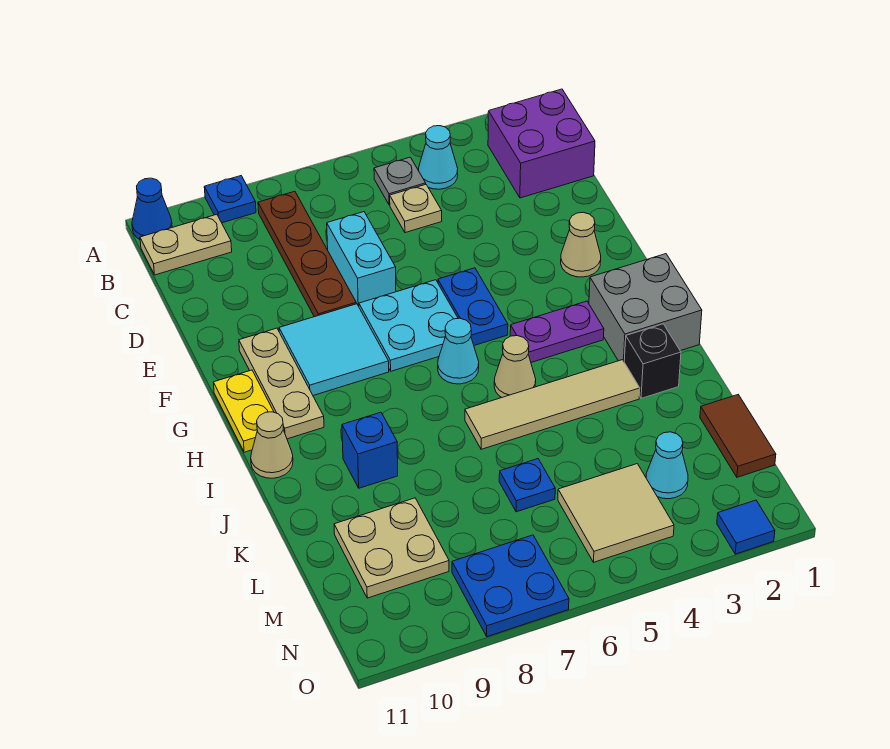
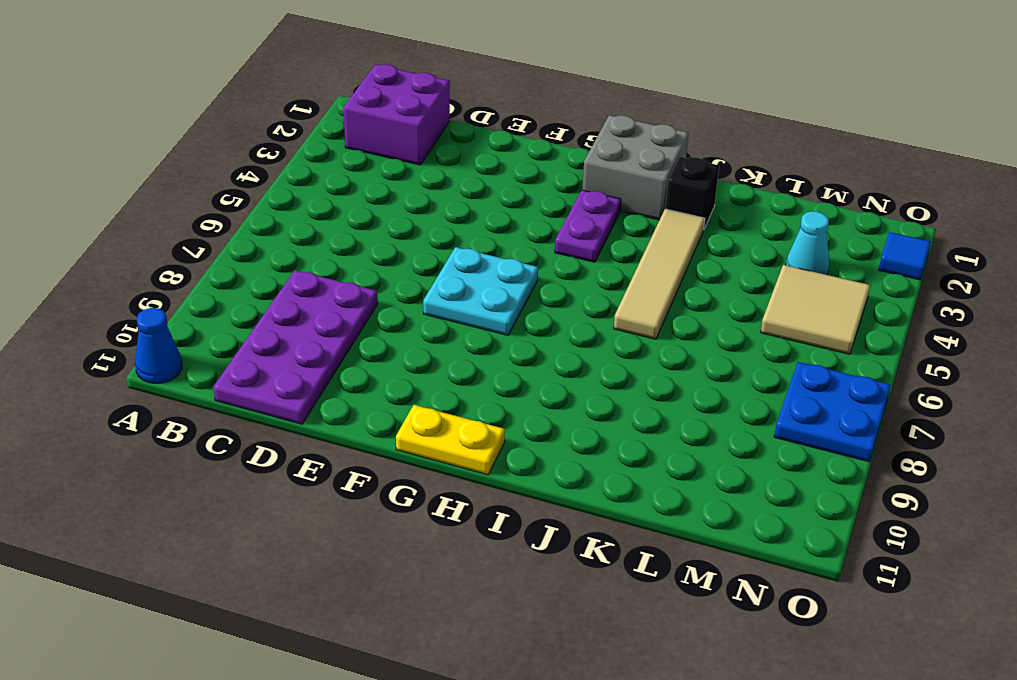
purple 2x4 plate [213,270,378,424] -> brown 1x4 plate [258,191,356,317]
none -> blue 1x1 plate [204,176,256,223]
none -> cyan 1x1 cone [418,126,458,189]
none -> grey 1x1 plate [374,157,426,205]
none -> tan 1x2 plate [140,214,232,275]

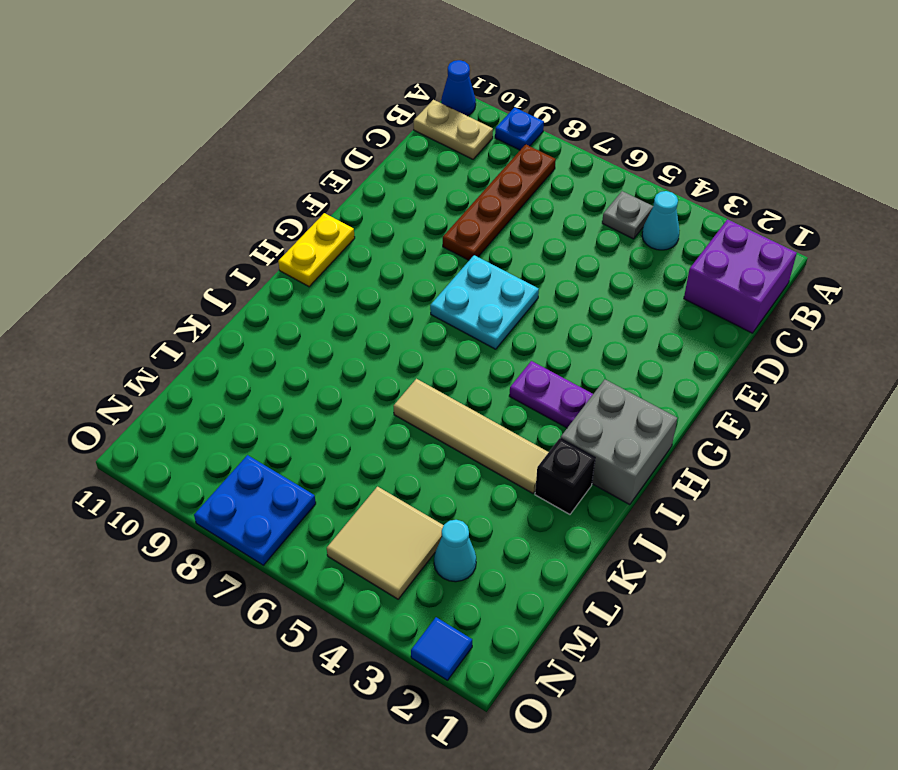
none -> tan 1x1 plate [390,185,442,233]
none -> cyan 1x2 brick [327,212,396,306]
none -> tan 1x1 cone [561,212,601,277]
none -> blue 1x2 plate [438,268,508,345]

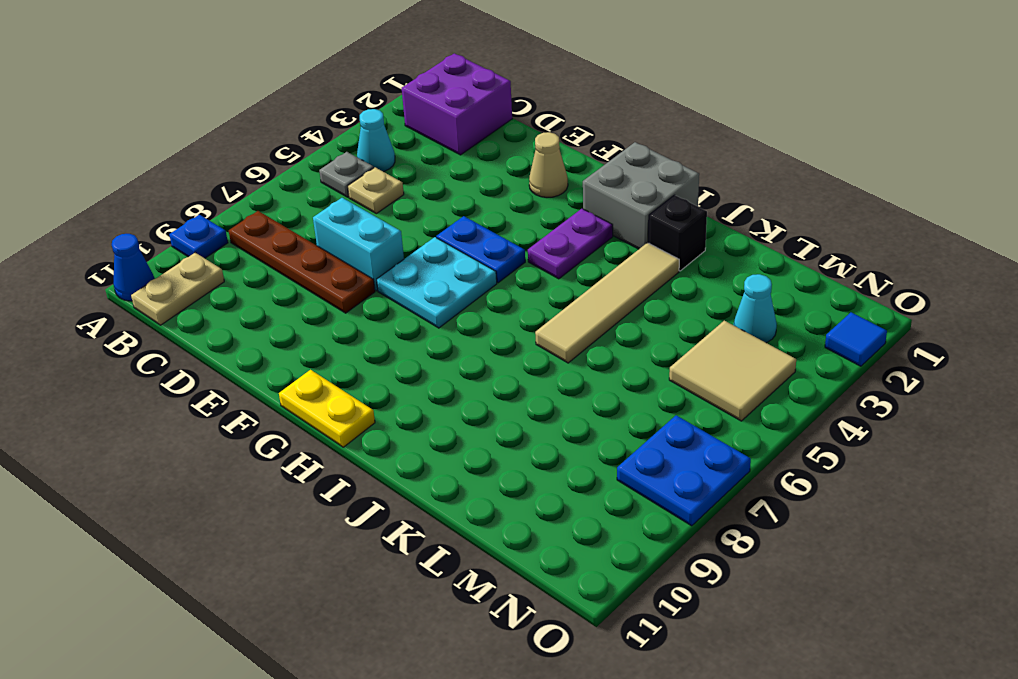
none -> cyan 2x2 tile [279,304,389,395]
none -> tan 1x3 plate [239,328,324,439]
none -> cyan 1x1 cone [438,318,479,384]
none -> tan 1x1 cone [494,336,536,398]

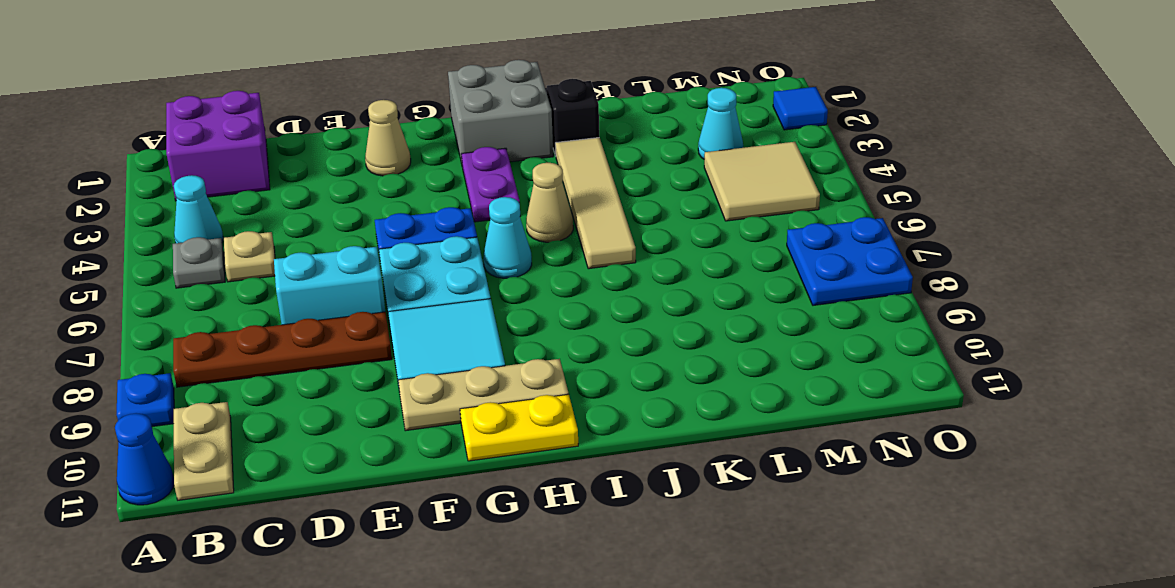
none -> tan 1x1 cone [251,412,293,478]
none -> blue 1x1 brick [342,412,398,488]
none -> brown 1x2 tile [700,395,776,477]
none -> blue 1x1 plate [499,459,555,512]

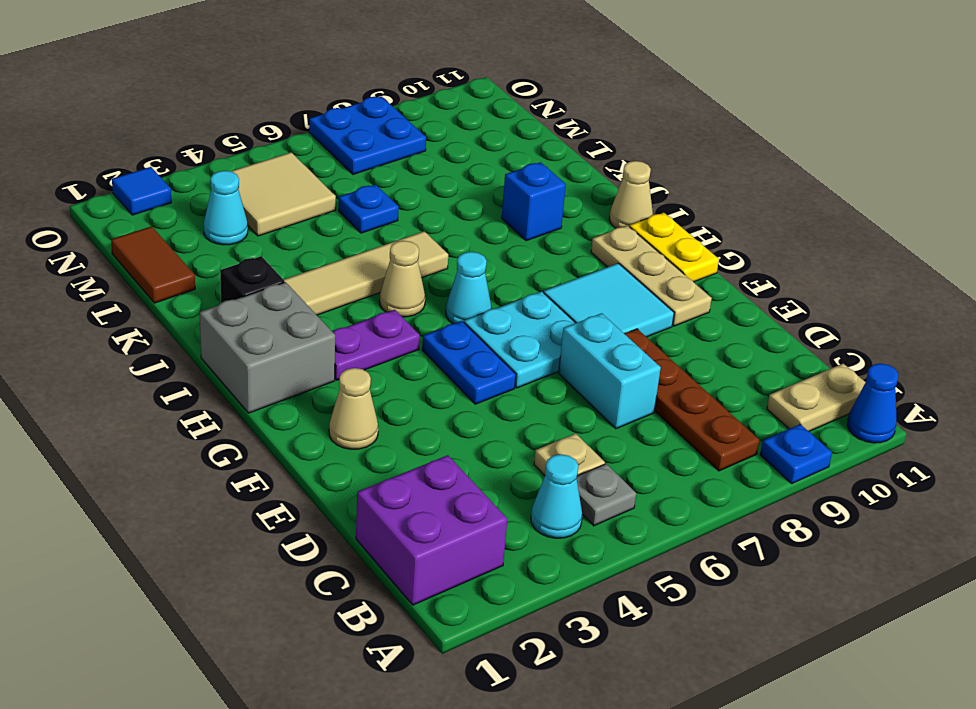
none -> tan 2x2 plate [334,498,449,598]

